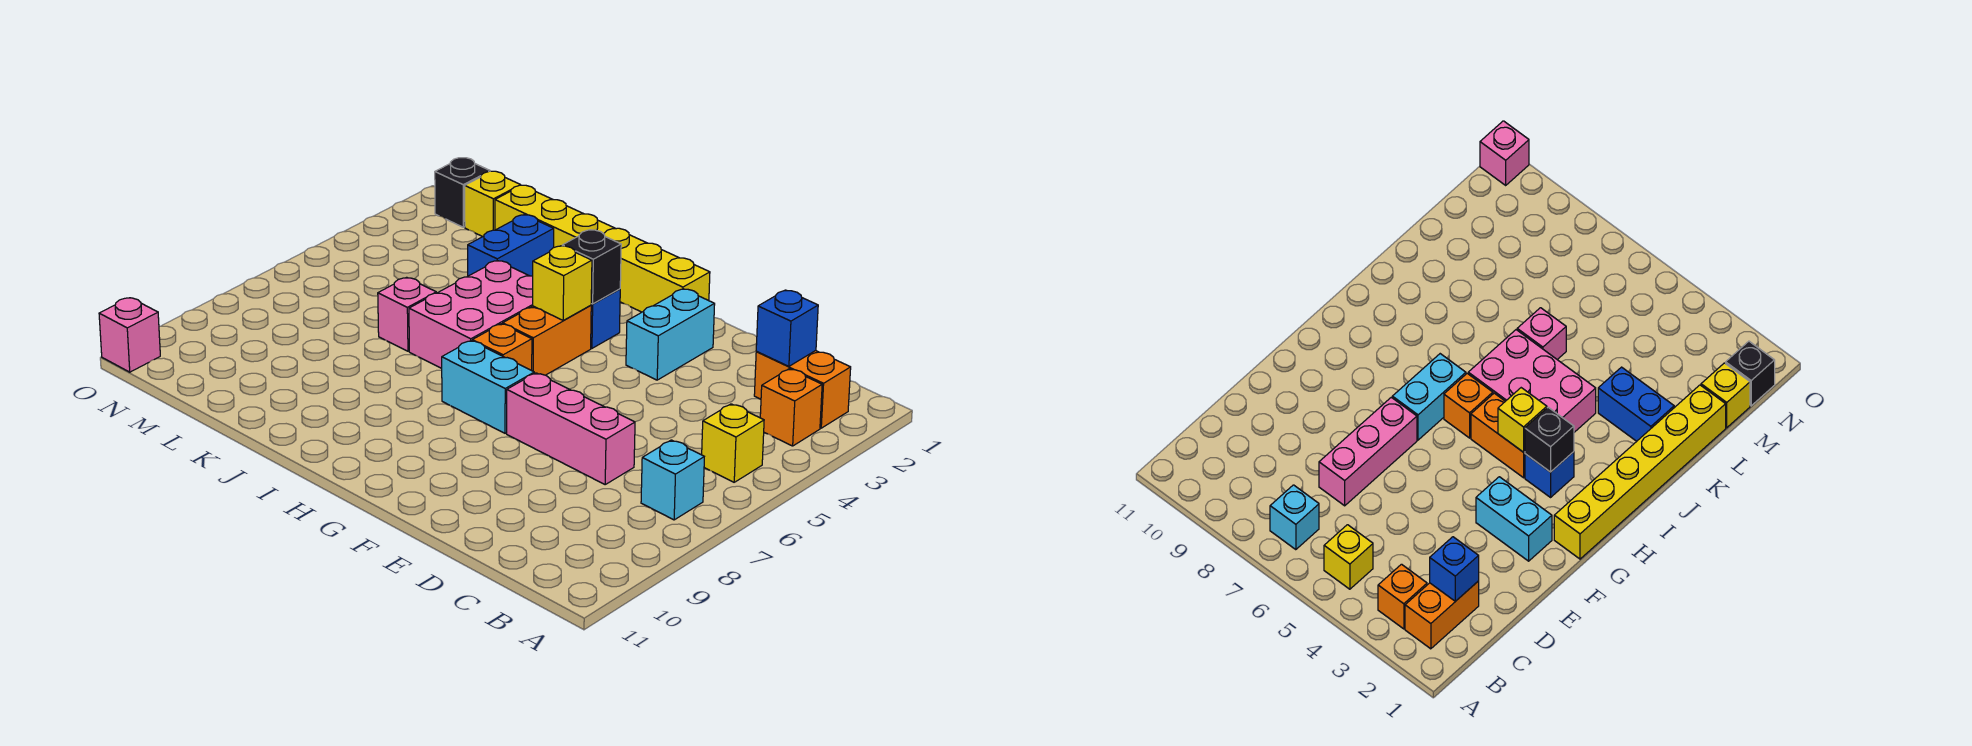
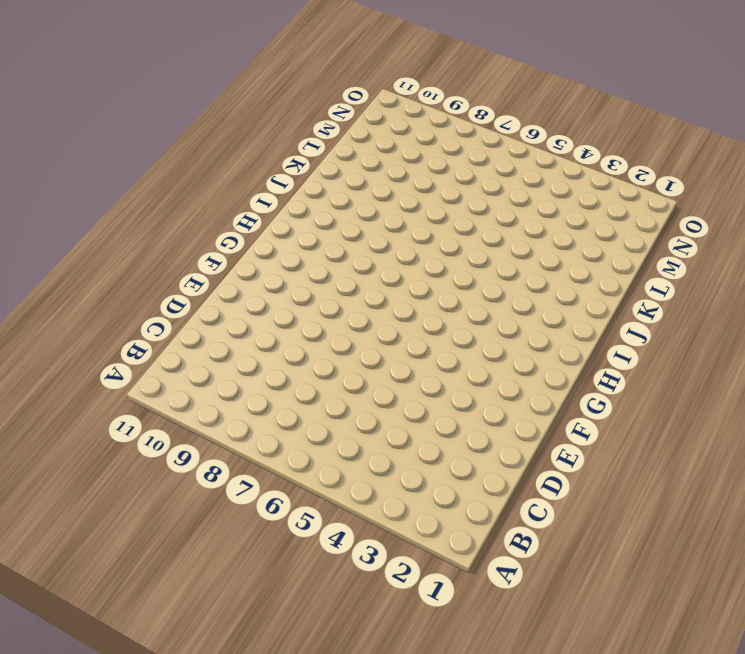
none -> orange 1x2 brick [754,351,851,428]
none -> orange 1x1 brick [760,369,822,446]
none -> yellow 1x1 brick [702,404,764,482]

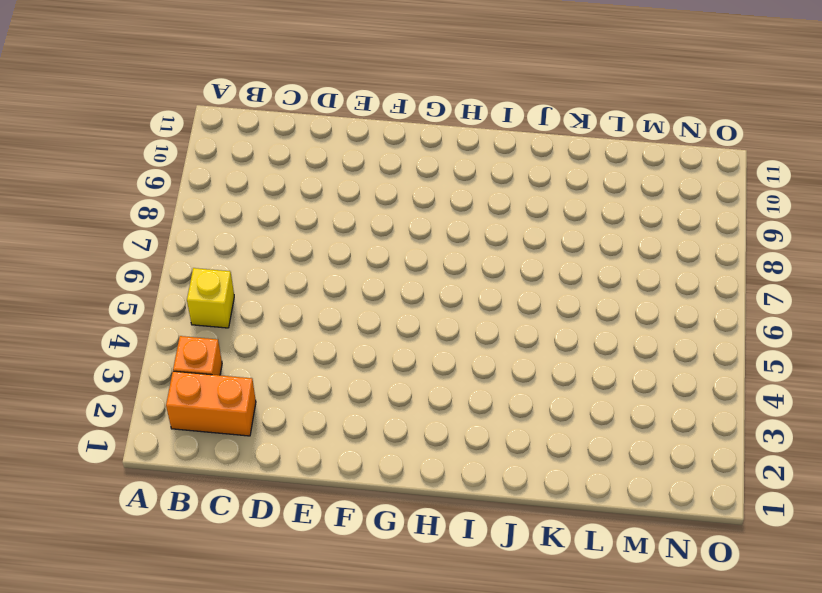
none -> cyan 1x1 brick [641,440,704,520]
none -> pink 1x3 brick [507,373,635,484]
none -> cyan 1x2 brick [626,289,715,380]

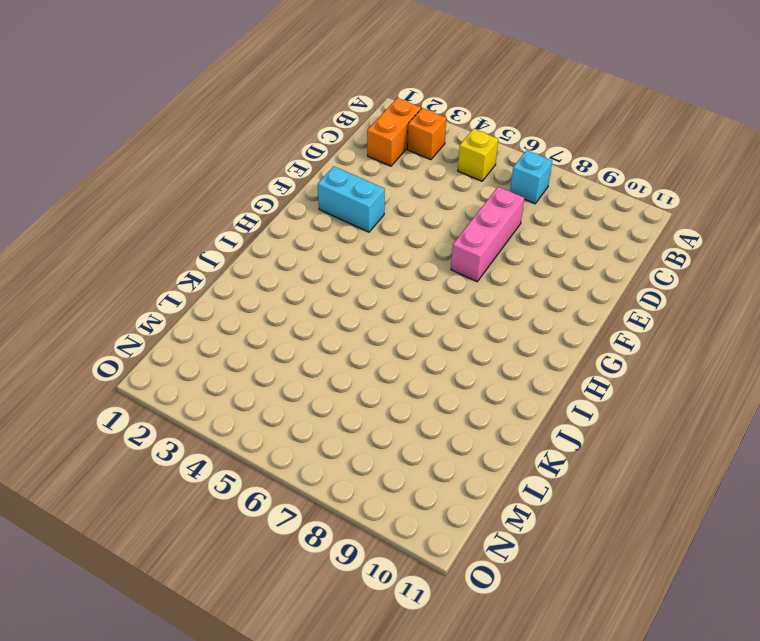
none -> yellow 1x6 brick [495,185,710,312]
none -> cyan 1x2 brick [442,341,534,433]
none -> blue 1x1 brick [591,289,620,348]

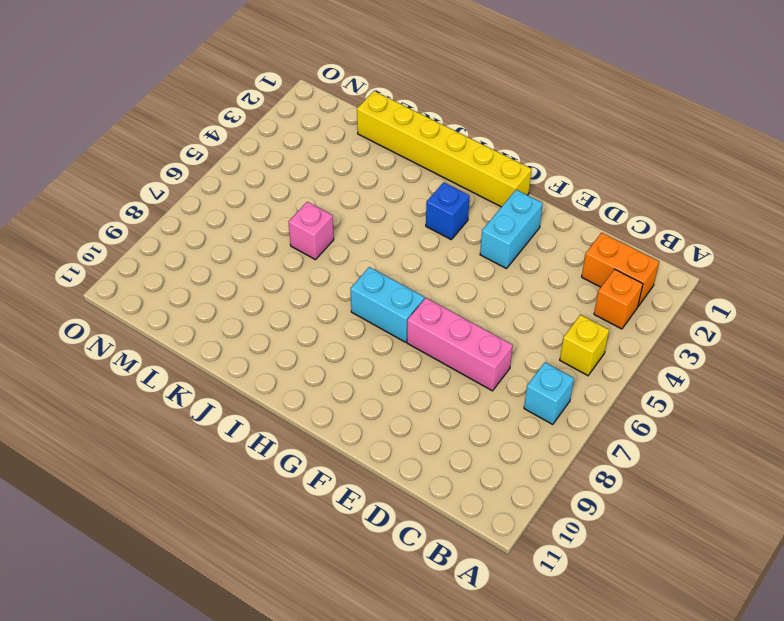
none -> orange 1x2 brick [503,305,591,375]
none -> orange 1x1 brick [472,324,532,370]
none -> pink 2x3 brick [409,261,533,368]

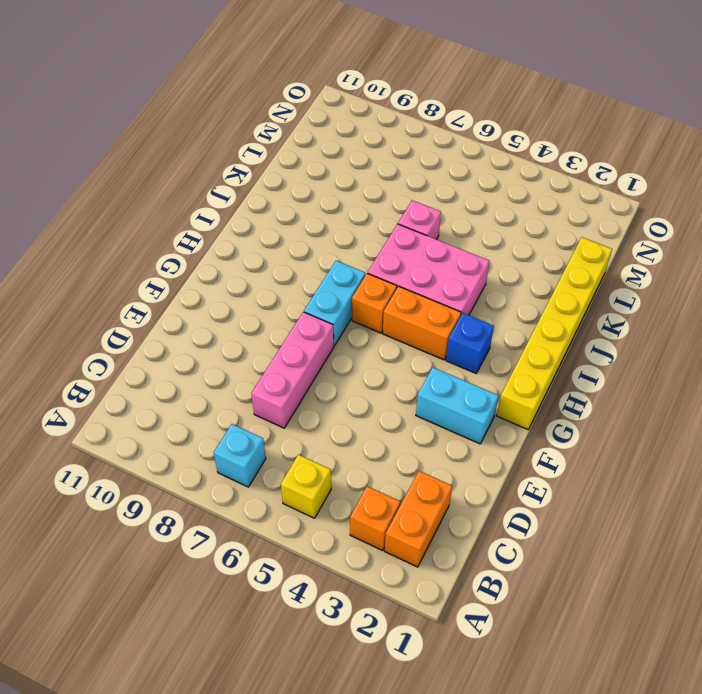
none -> blue 1x2 brick [468,215,554,276]
none -> yellow 1x1 brick [465,171,520,237]
none -> black 1x1 brick [435,158,490,227]

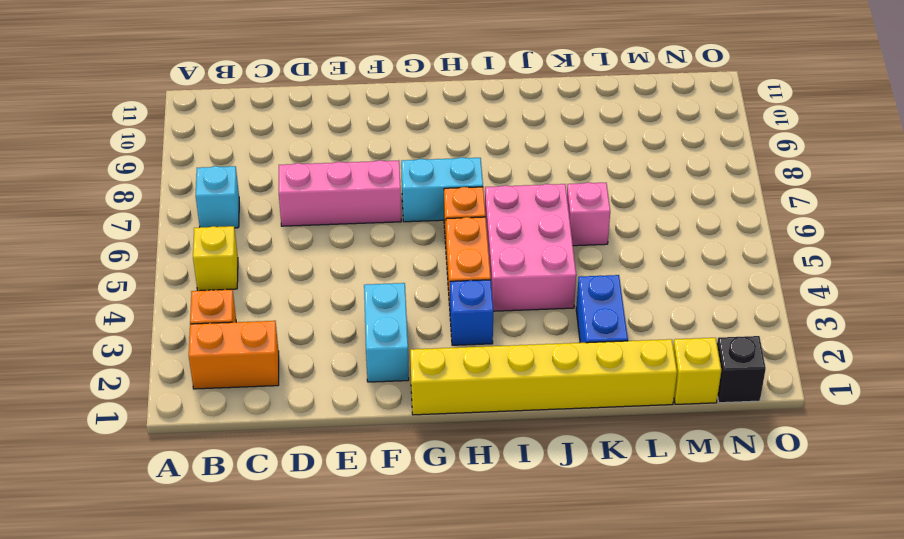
none -> pink 1x1 brick [99,298,160,372]
none -> blue 1x1 brick [756,290,818,366]
none -> black 1x1 brick [562,230,621,304]

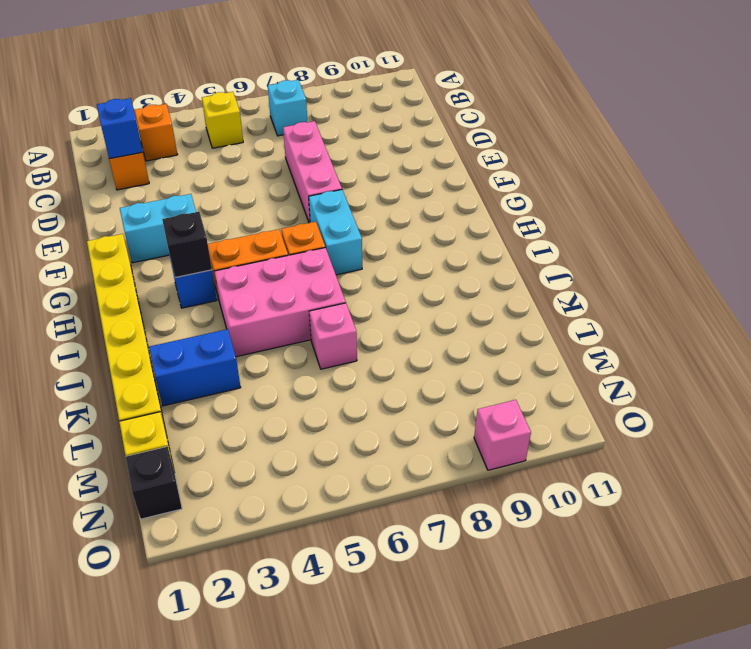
pink 1x1 brick [474,400,531,470] -> pink 1x1 brick moved to [99,298,160,372]
none -> yellow 1x1 brick [533,246,592,321]

